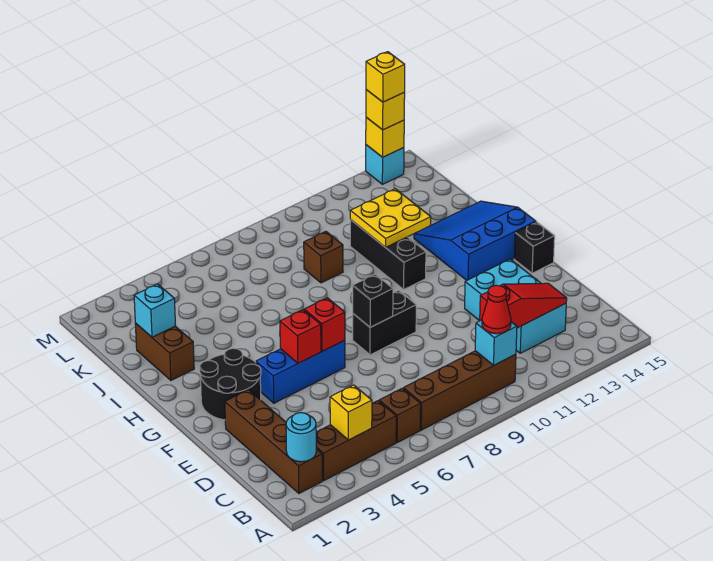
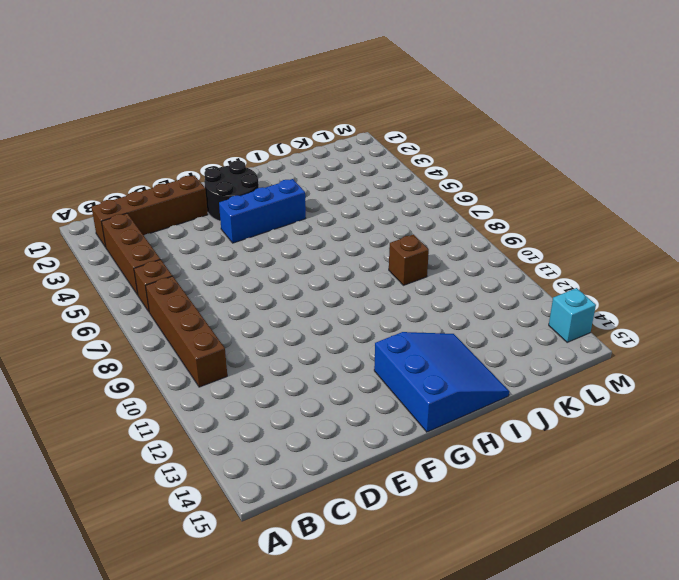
blue 1x3 brick [219,179,306,243] -> blue 1x3 brick turned to [256,340,345,403]
none -> cyan 2x3 brick [465,259,566,353]
none -> black 1x2 brick [353,290,416,355]
none -> black 1x1 brick [514,222,555,273]

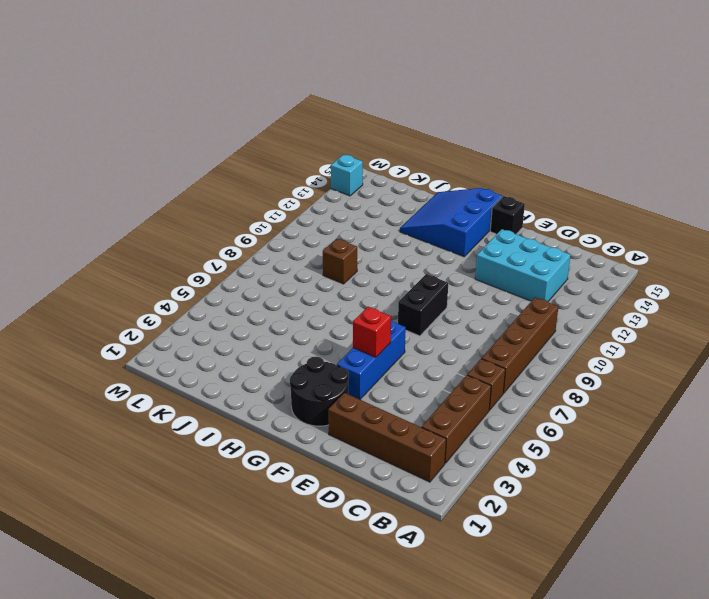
none -> black 1x3 brick [350,220,426,289]
none -> brown 1x2 brick [135,323,194,380]
none -> cyan 1x1 round brick [286,413,316,462]

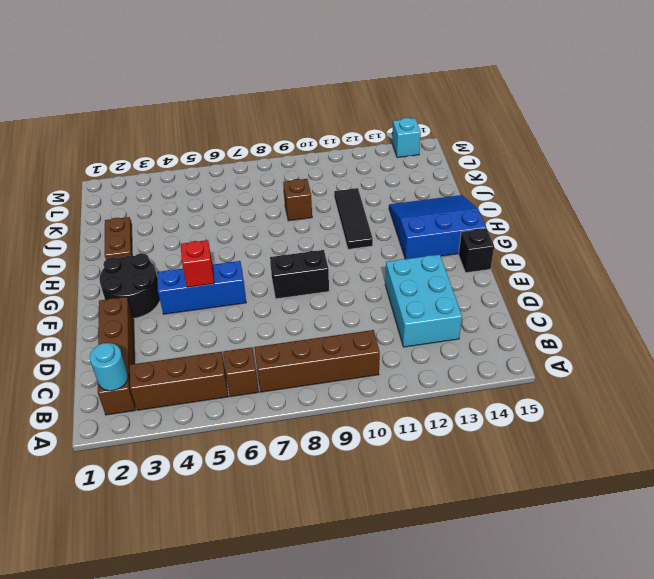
black 1x3 tile [334,188,373,249] -> black 1x3 brick [350,220,426,289]
brown 1x2 plate [105,217,132,259] -> brown 1x2 brick [135,323,194,380]
none -> yellow 1x1 brick [330,385,372,440]
none -> cyan 1x1 brick [475,320,517,365]
none -> red 1x3 slope [480,283,567,328]

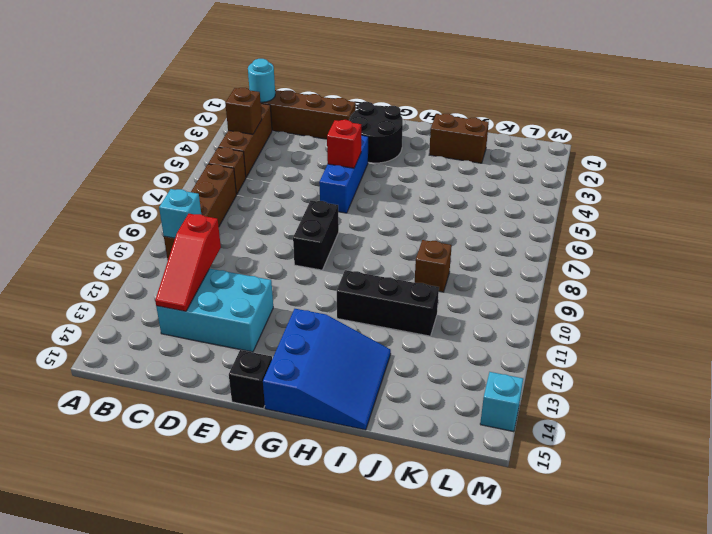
brown 1x1 brick [225,88,262,134] -> yellow 1x1 brick [330,385,372,440]
none -> red 1x1 brick [304,298,345,351]
none -> black 1x1 brick [353,274,393,327]
none -> yellow 2x2 plate [350,189,431,247]

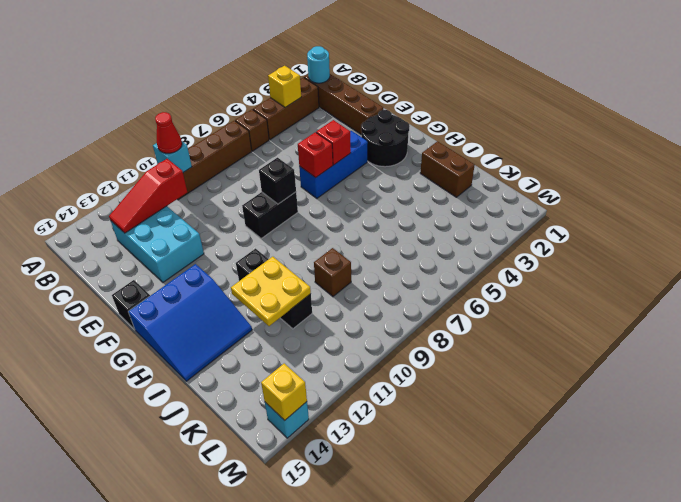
none -> cyan 1x1 brick [134,284,176,337]
none -> yellow 1x1 brick [366,90,405,130]
none -> yellow 1x1 brick [366,52,405,102]

